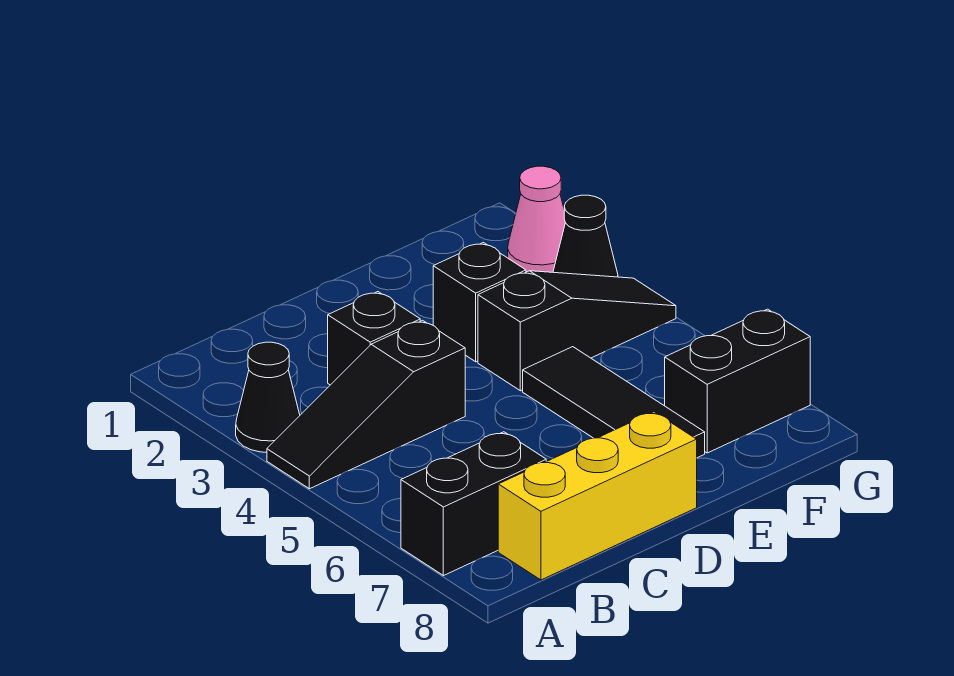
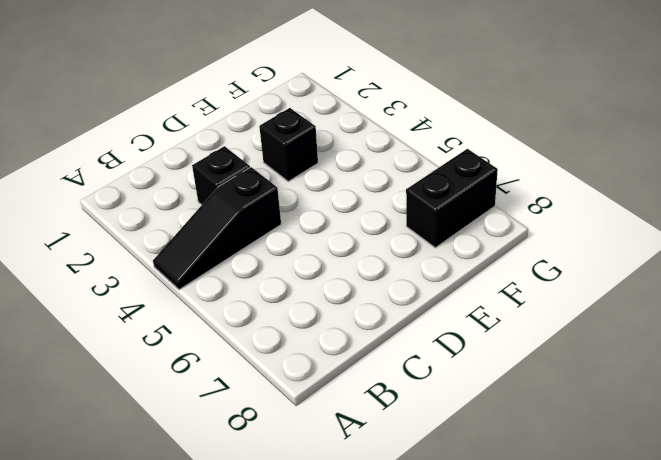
none -> black 1x1 cone [236,342,300,452]
none -> black 1x2 brick [401,432,546,576]

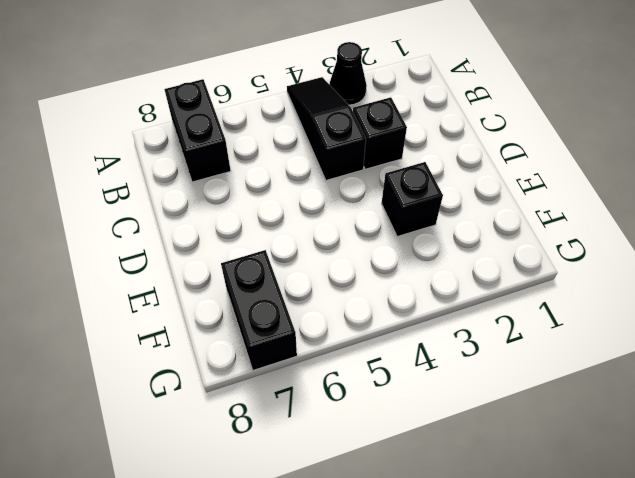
none -> yellow 1x3 brick [498,412,697,580]
none -> black 1x3 slope [478,271,676,391]

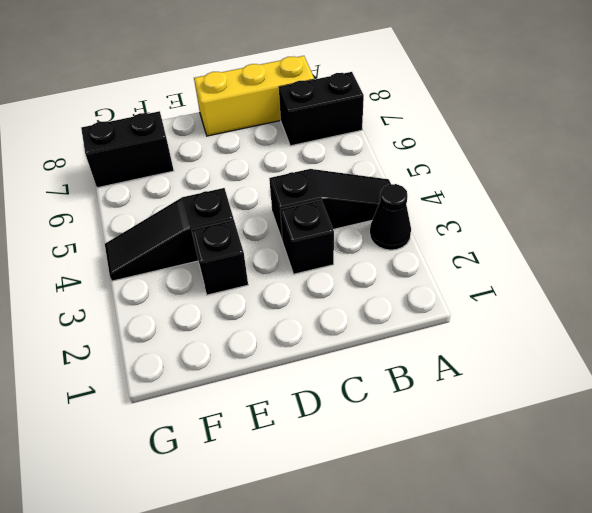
none -> black 1x3 tile [523,347,705,458]
none -> pink 1x1 cone [508,166,565,272]

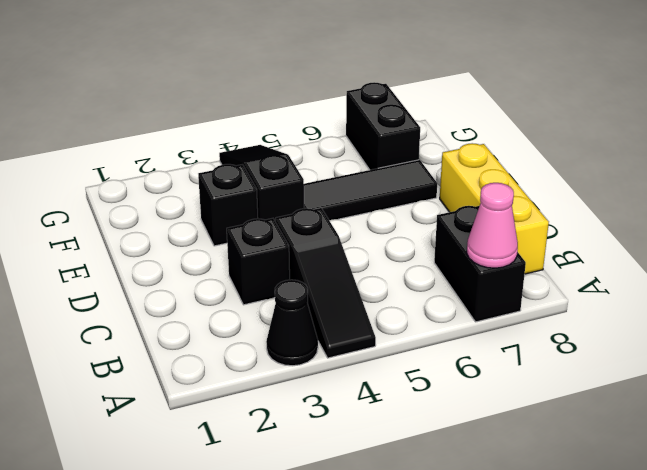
pink 1x1 cone [467,183,518,268] -> pink 1x1 cone moved to [508,166,565,272]
none -> black 1x1 cone [553,195,618,277]

